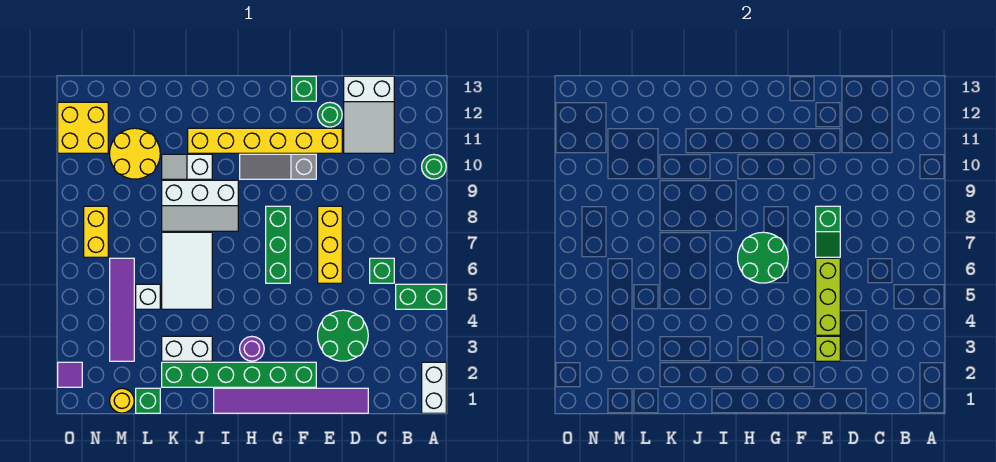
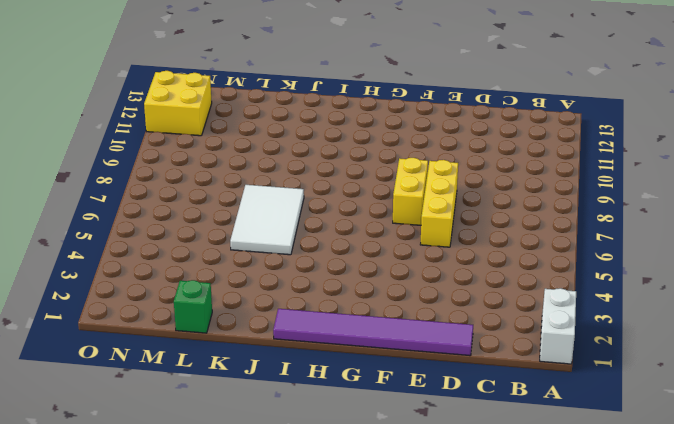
yellow 1x2 brick [393,158,428,225] -> yellow 1x2 brick moved to [84,206,108,257]
none -> green 1x2 brick [396,284,446,309]
none -> green 1x1 round brick [422,154,446,179]
none -> green 1x1 brick [370,258,394,283]
none -> white 2x3 slope [344,76,394,153]

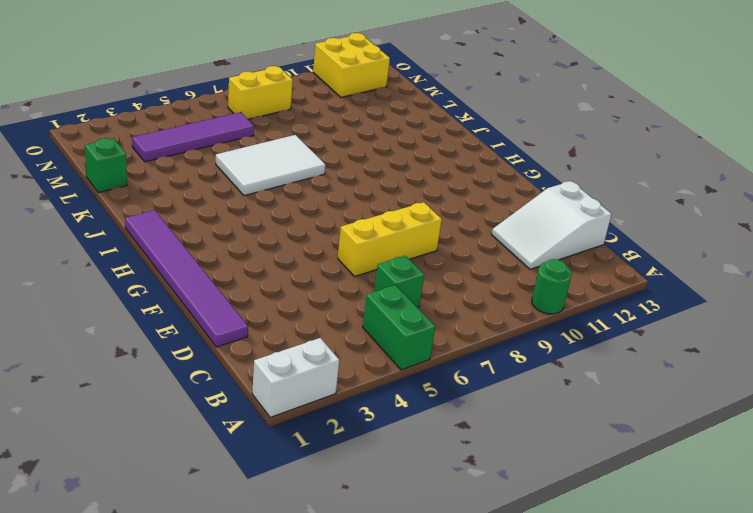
none -> green 2x2 round brick [318,310,368,361]
none -> yellow 1x6 brick [188,128,342,153]
none -> green 1x1 round brick [318,102,342,127]
none -> green 1x6 brick [162,362,316,387]

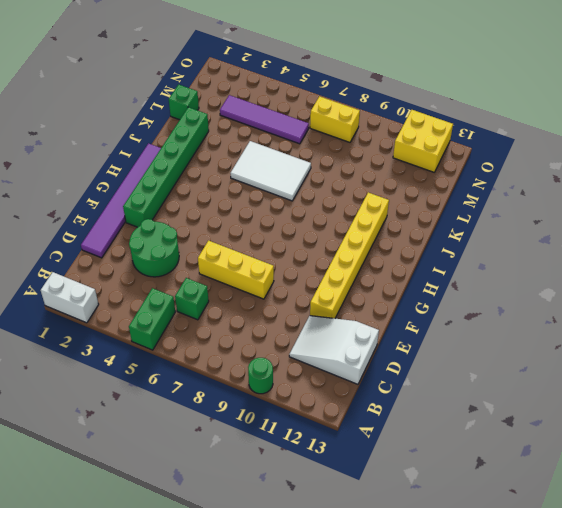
none -> green 1x1 round brick [318,102,342,127]
none -> grey 1x3 slope [240,154,316,179]
none -> green 1x1 brick [292,76,316,101]
none -> green 1x3 brick [266,206,290,283]

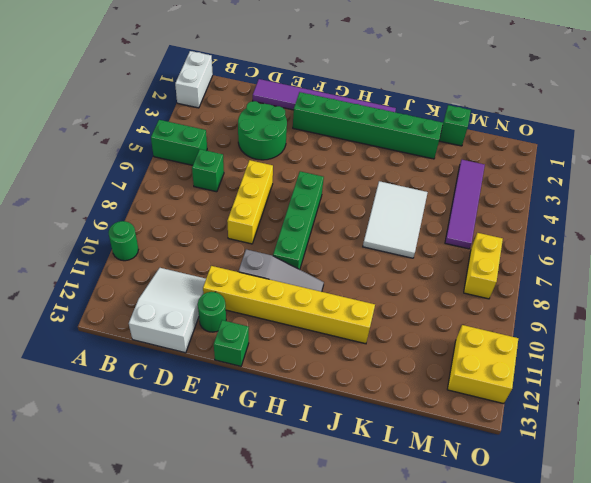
green 1x4 brick [273,171,324,270] -> green 1x3 brick [266,206,290,283]
none -> purple 1x1 round brick [240,336,264,361]
none -> white 2x3 slope [162,180,238,231]
none -> white 1x2 brick [162,336,212,361]
none -> white 1x2 slope [162,154,212,179]

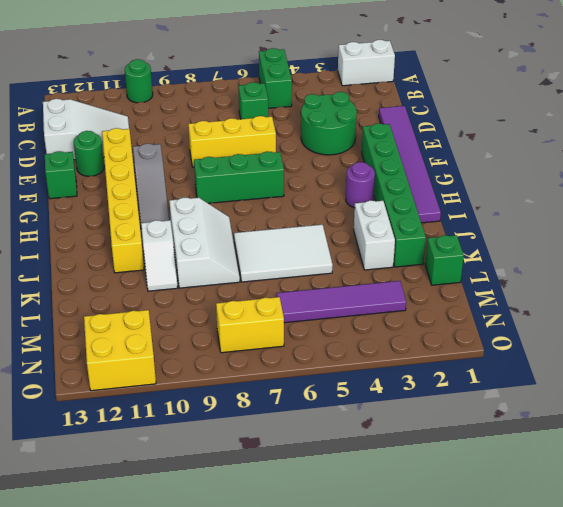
none -> white 1x1 brick [136,284,160,309]
none -> yellow 2x2 round brick [110,128,160,179]
none -> yellow 1x1 round brick [110,388,134,413]
none -> purple 1x1 tile [58,362,82,387]

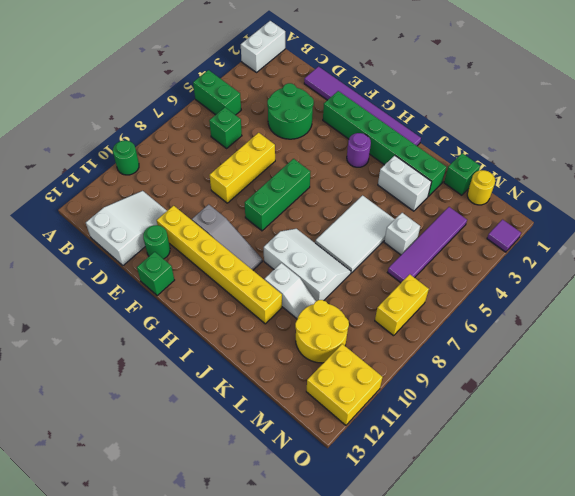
none -> lime 1x1 brick [816,336,840,361]
none -> lime 1x3 brick [816,258,840,335]
none -> green 1x2 slope [816,206,840,257]
none -> green 2x2 round brick [738,232,788,283]

